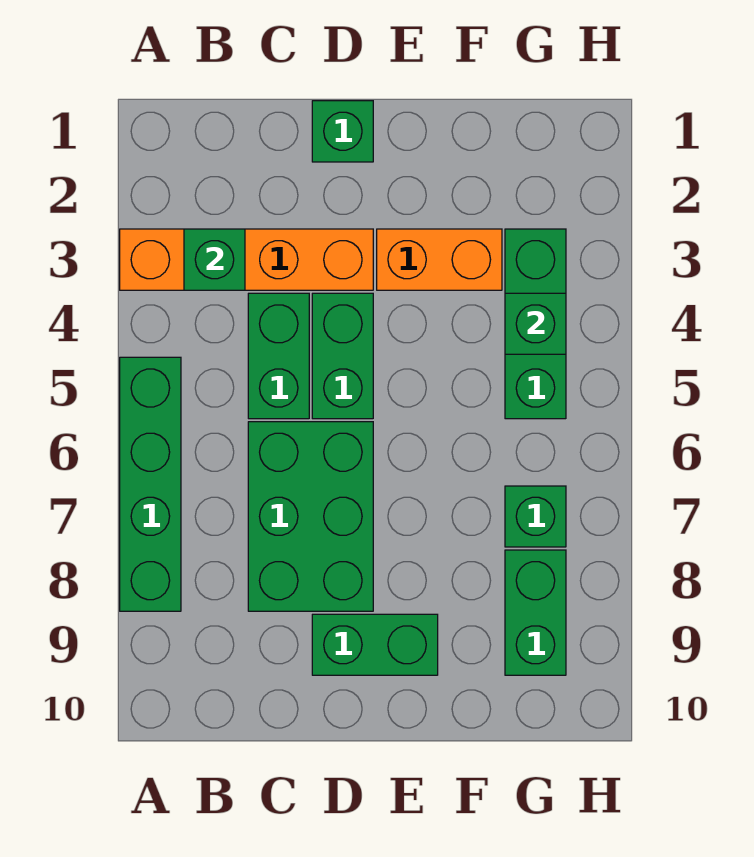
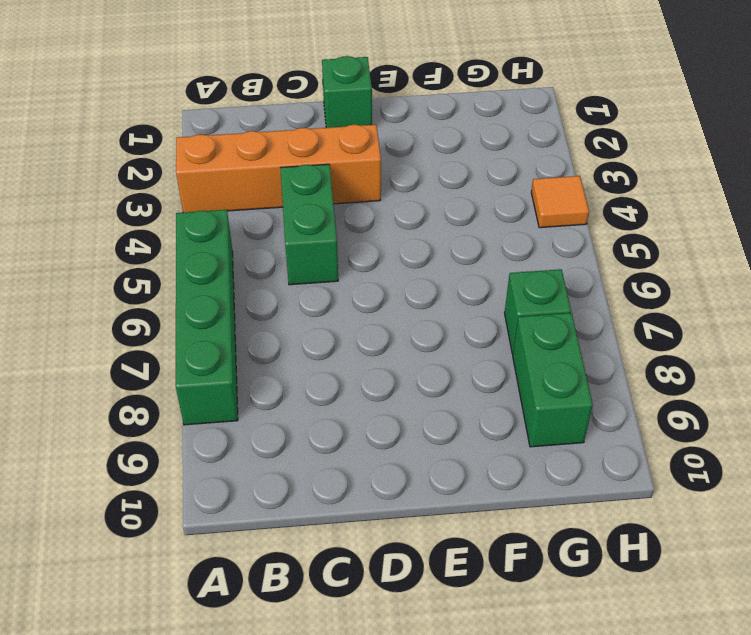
orange 1x1 tile [531,176,589,228] -> none
none -> green 2x3 brick [248,422,373,611]
none -> green 1x2 brick [312,293,373,419]
none -> green 1x2 brick [312,614,438,675]

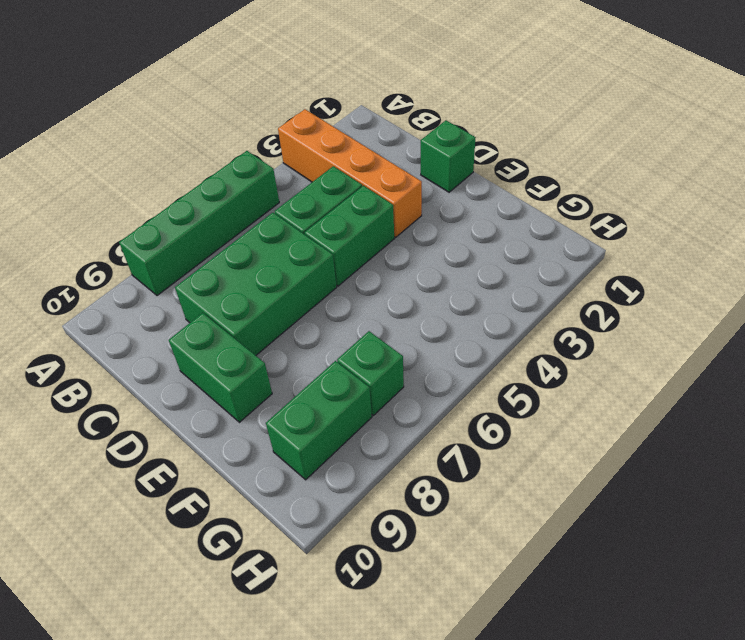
none -> orange 1x2 brick [377,229,502,290]
none -> green 1x3 brick [505,229,566,419]
none -> green 1x1 brick [184,229,245,290]

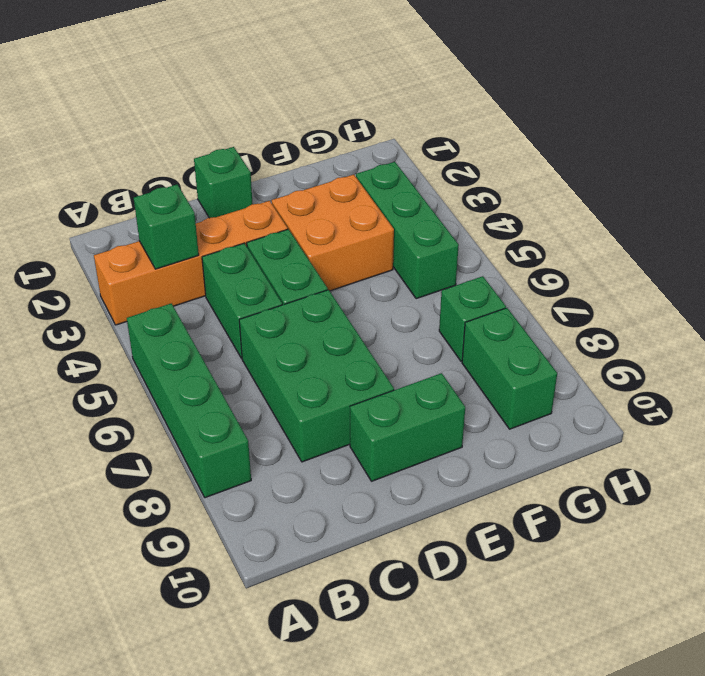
orange 2x2 brick [272,175,394,291] -> orange 1x2 brick [377,229,502,290]
none -> green 1x1 brick [505,293,566,354]

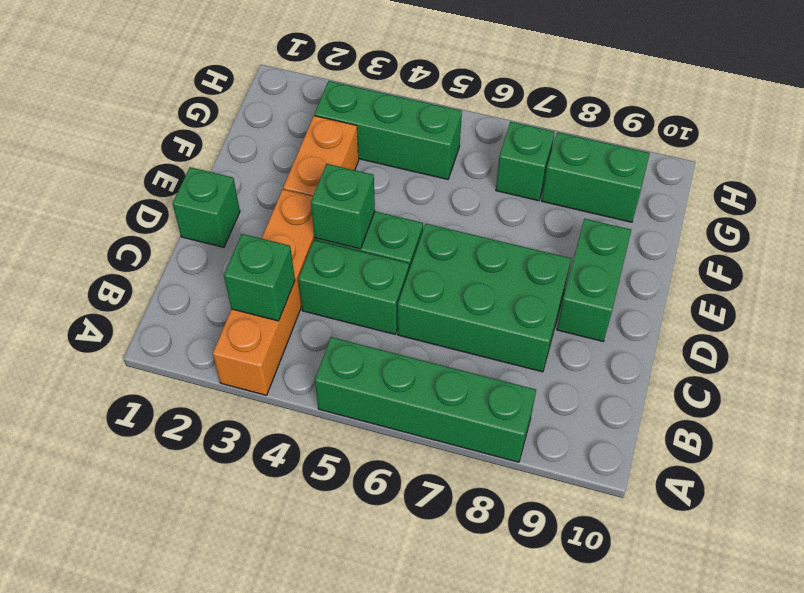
green 1x1 brick [311,164,375,249] -> green 1x1 brick moved to [505,293,566,354]

